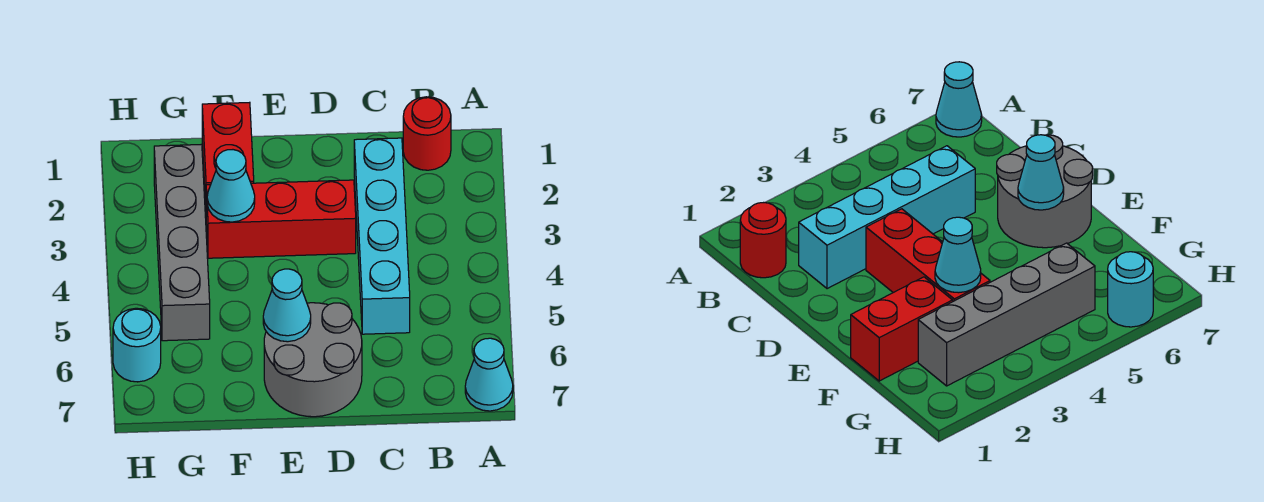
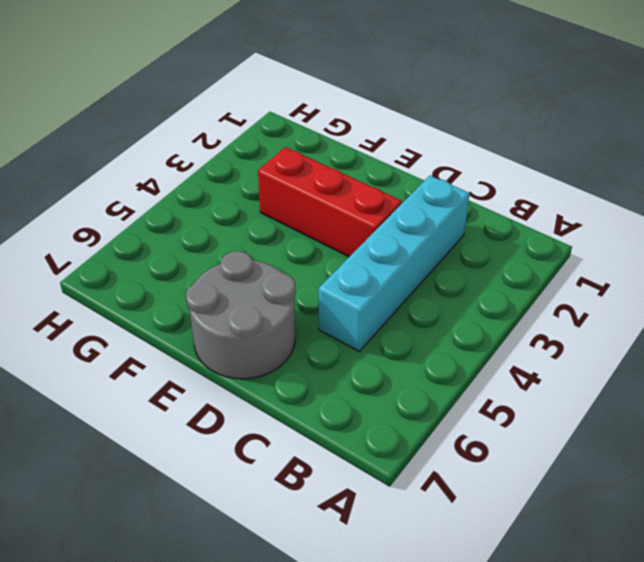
none -> cyan 1x1 cone [465,338,513,411]
none -> red 1x1 round brick [403,97,451,170]

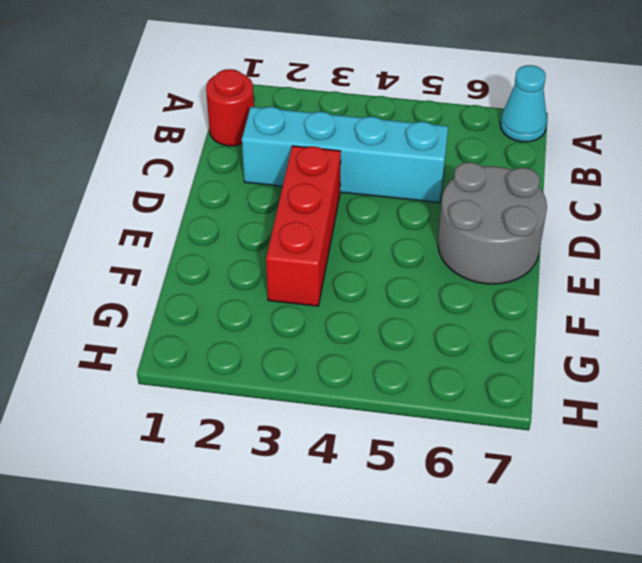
none -> red 1x2 brick [202,102,254,204]
none -> grey 1x4 brick [154,144,210,341]

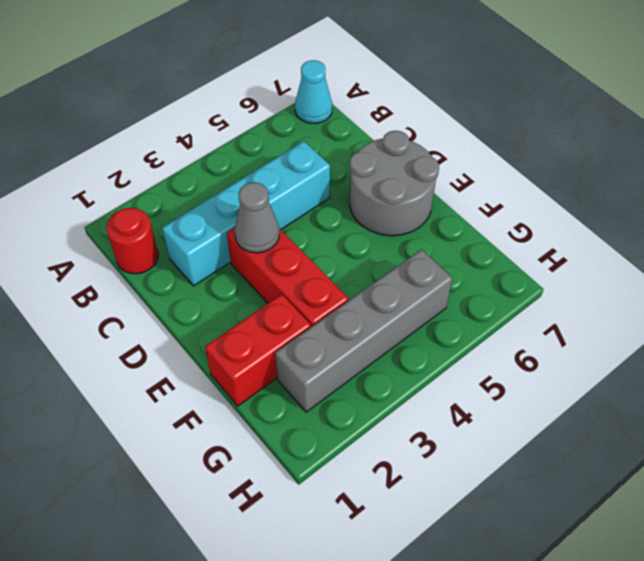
grey 1x1 cone [235,182,279,253] -> none
none -> cyan 1x1 round brick [113,308,161,382]
none -> cyan 1x1 cone [263,269,311,342]

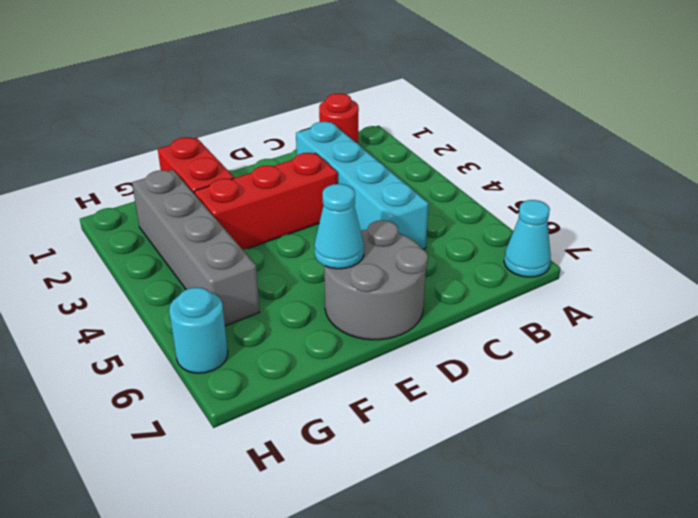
none -> cyan 1x1 cone [207,150,255,222]

